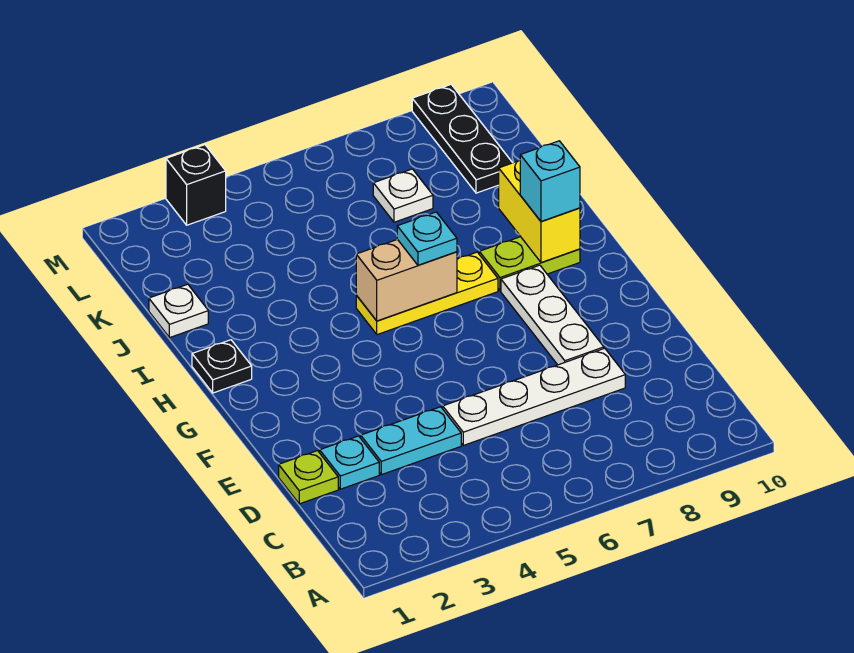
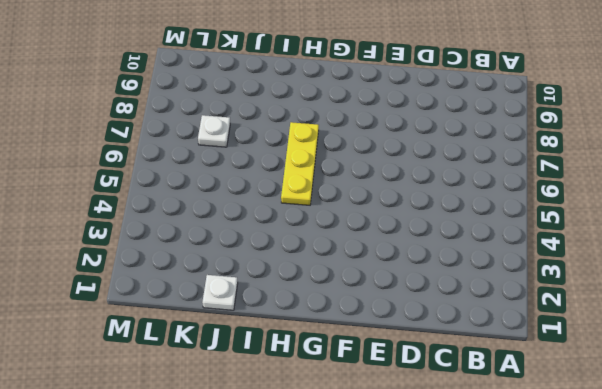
none -> lime 1x1 plate [279,451,338,504]
none -> cyan 1x1 plate [320,436,379,489]
none -> cyan 1x2 plate [361,407,461,475]

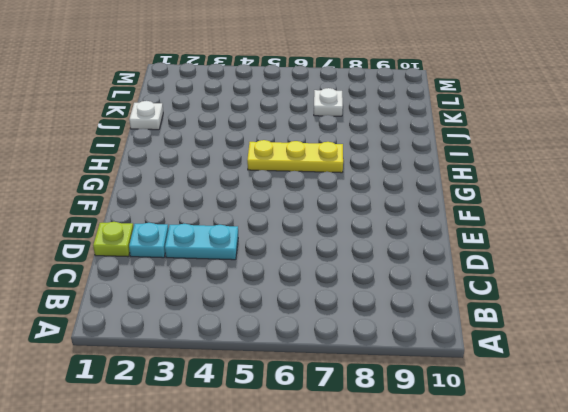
none -> white 1x4 plate [443,348,625,445]
none -> white 1x3 plate [501,265,604,365]
none -> black 1x1 plate [192,340,252,393]

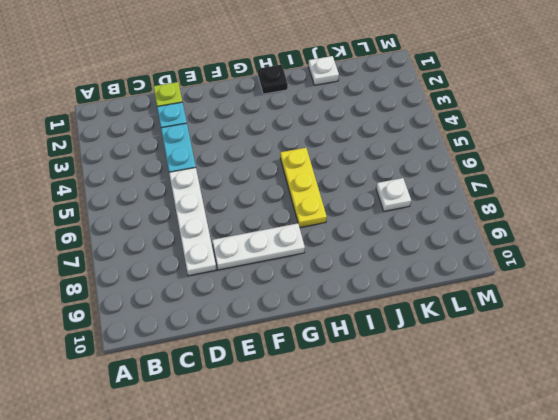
none -> lime 1x2 plate [479,237,580,291]
none -> black 1x3 plate [412,85,512,193]
none -> black 1x1 brick [166,145,226,225]

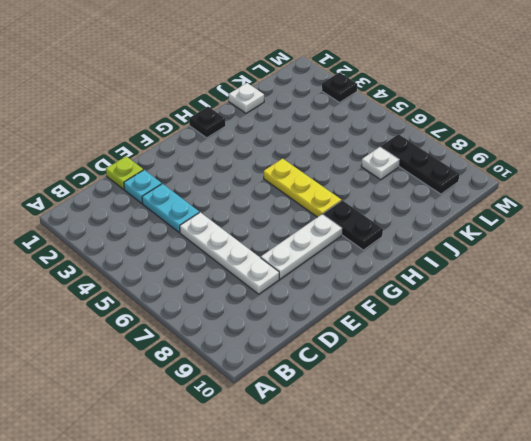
black 1x2 plate [323,200,383,250] -> lime 1x2 plate [479,237,580,291]
black 1x3 plate [381,134,459,194] -> black 1x3 plate turned to [412,85,512,193]
black 1x1 plate [322,72,357,102] -> black 1x1 brick [166,145,226,225]
none -> tan 1x2 brick [356,239,457,321]
none -> yellow 1x2 brick [499,160,580,263]
none -> cyan 1x1 plate [397,212,457,265]

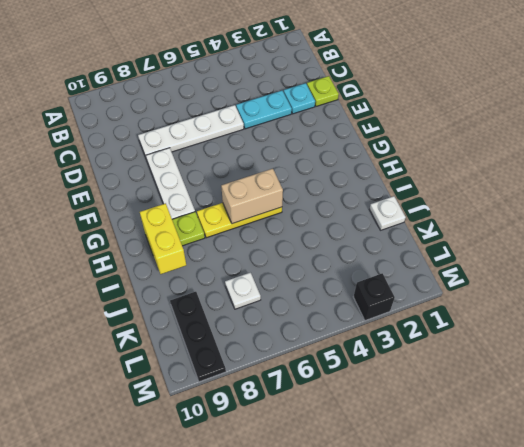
none -> black 1x1 plate [192,340,252,393]
none -> cyan 1x1 plate [397,212,457,265]
none -> cyan 1x1 brick [520,141,580,221]

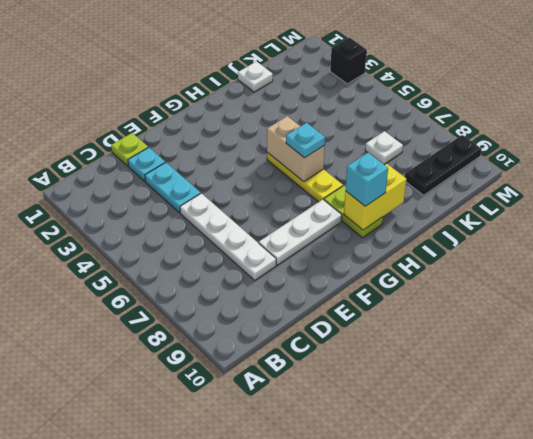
none -> black 1x1 plate [192,340,252,393]

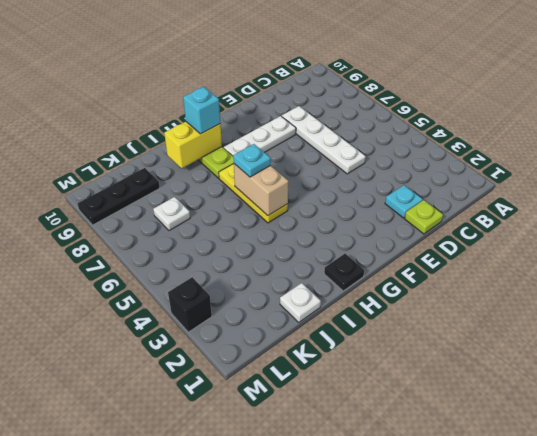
none -> cyan 1x2 plate [361,407,461,475]

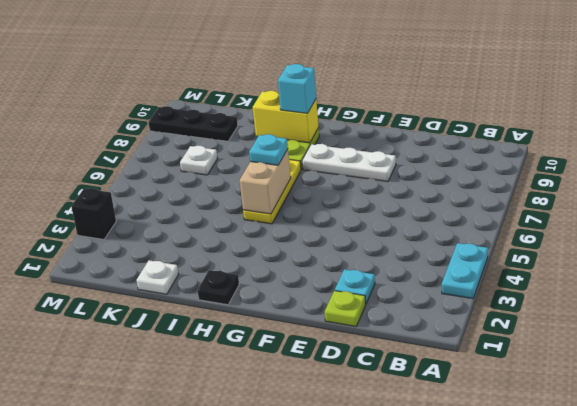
cyan 1x2 plate [442,243,488,299] -> cyan 1x2 plate moved to [361,407,461,475]
none -> white 1x4 plate [443,348,625,445]

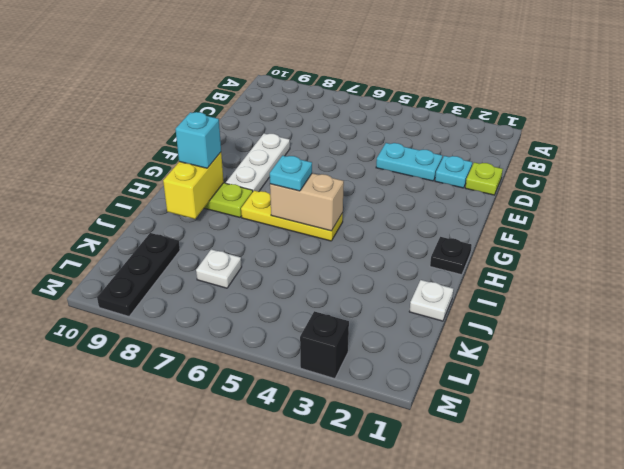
none -> white 1x4 plate [443,348,625,445]

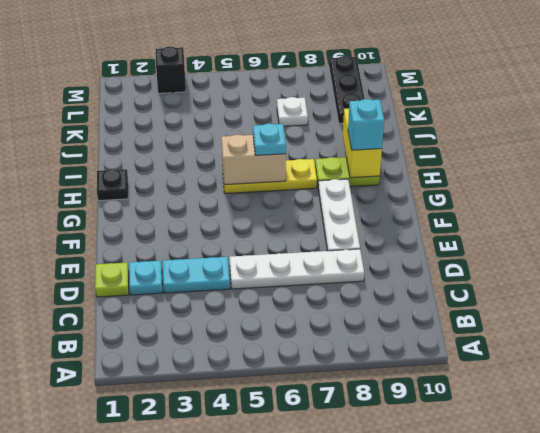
none -> white 1x1 plate [149,284,208,338]

